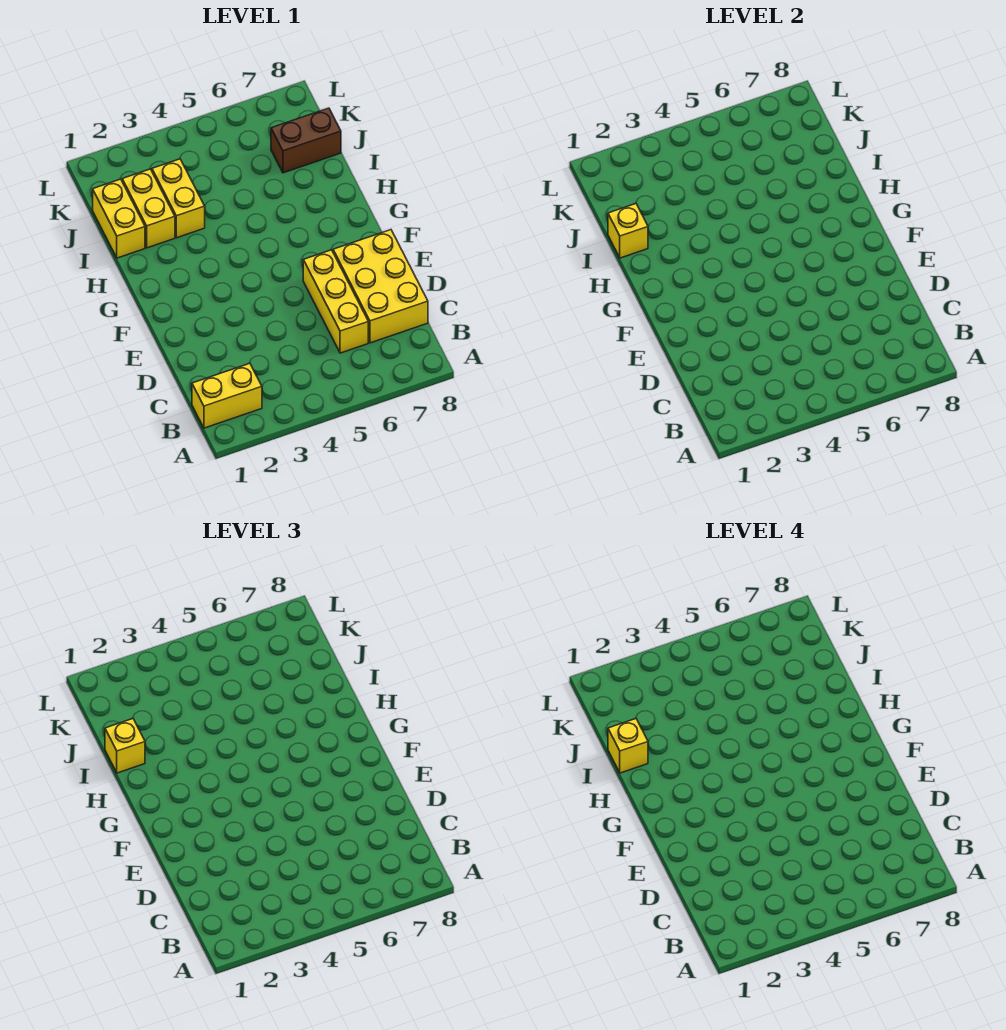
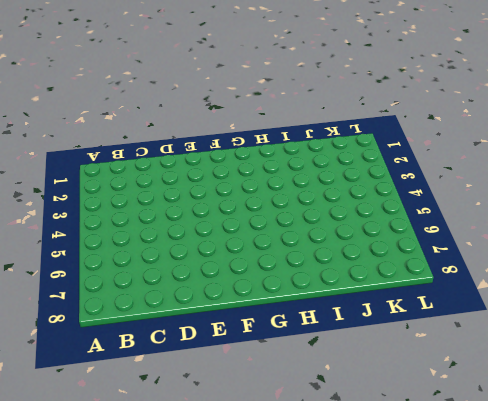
none -> yellow 1x2 brick [192,363,262,428]
none -> yellow 1x3 brick [303,250,368,353]

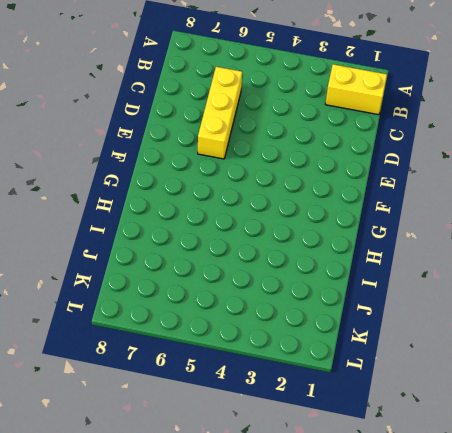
none -> yellow 2x3 brick [333,230,428,343]
none -> yellow 1x2 brick [93,179,145,258]

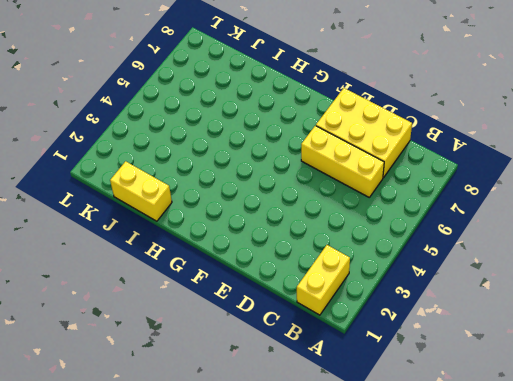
none -> yellow 1x2 brick [122,169,175,248]
none -> yellow 1x2 brick [152,159,205,238]

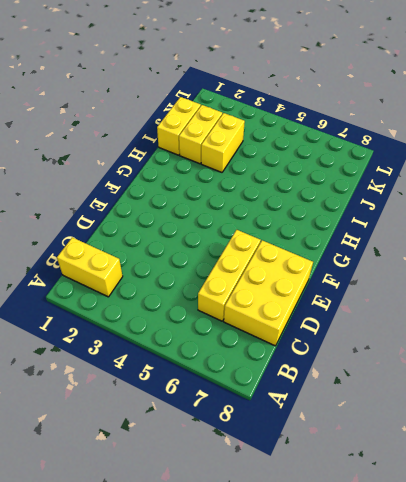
none -> brown 1x2 brick [271,108,341,173]
none -> yellow 1x1 brick [608,204,648,258]

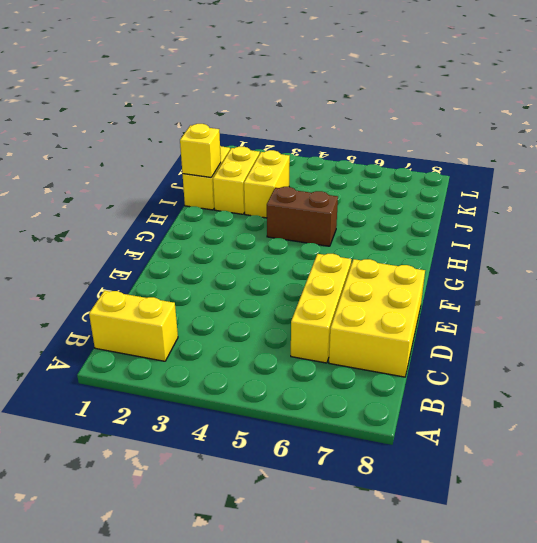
brown 1x2 brick [267,187,338,246] -> brown 1x2 brick moved to [271,108,341,173]
none -> yellow 1x1 brick [105,719,145,773]
none -> yellow 1x1 brick [608,719,648,773]

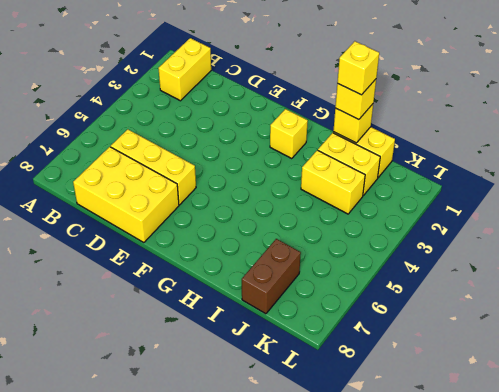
yellow 1x1 brick [270,109,308,159] -> none

